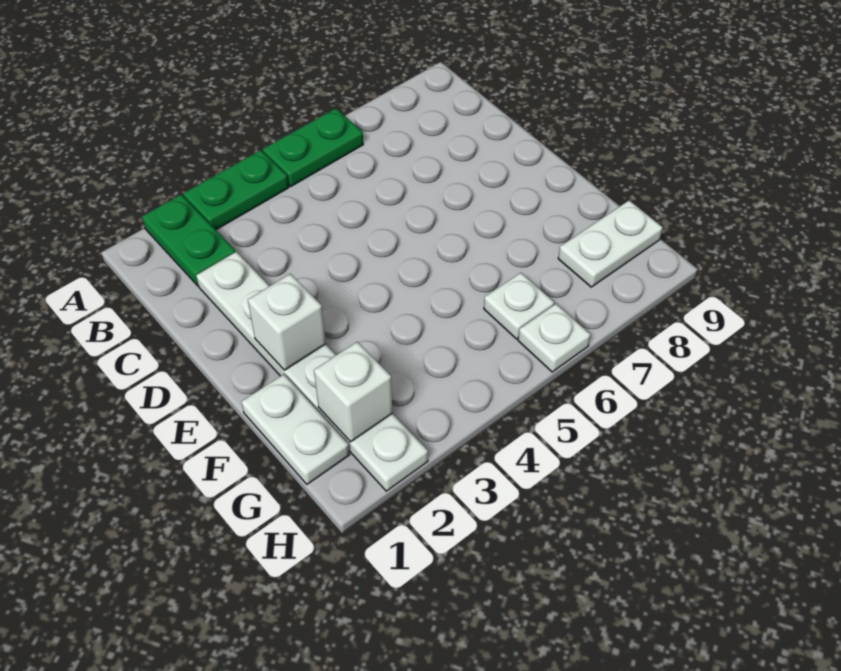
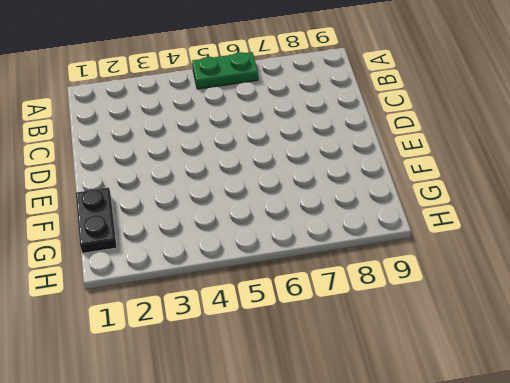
black 1x2 plate [76,188,117,253] -> white 1x2 plate [241,374,349,484]
none -> green 1x2 plate [142,195,235,286]
none -> green 1x2 plate [183,150,289,230]

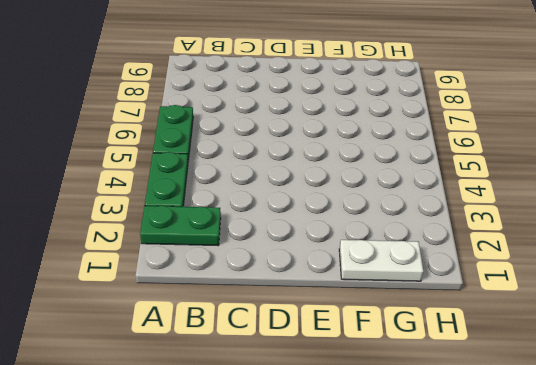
none -> white 1x6 plate [196,252,428,491]
none -> white 1x1 plate [484,273,554,339]

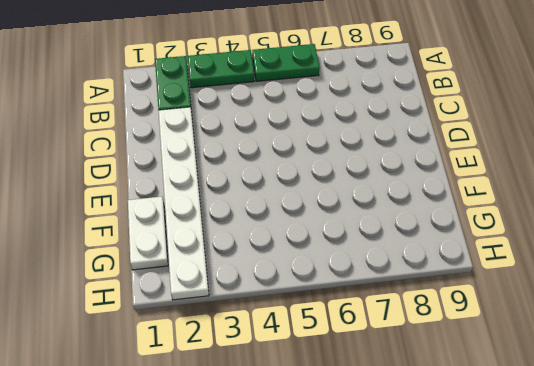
none -> white 1x1 plate [484,273,554,339]
none -> white 1x2 plate [558,200,663,287]

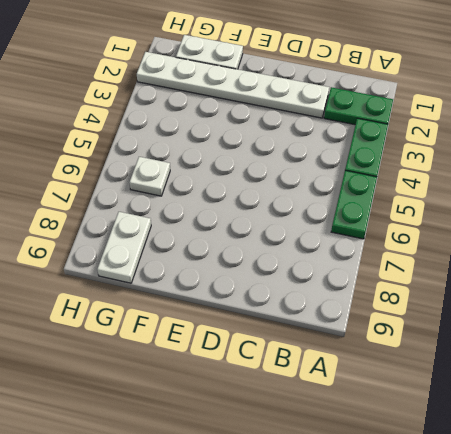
none -> white 1x1 plate [518,304,591,372]
none -> white 1x1 brick [248,274,326,370]

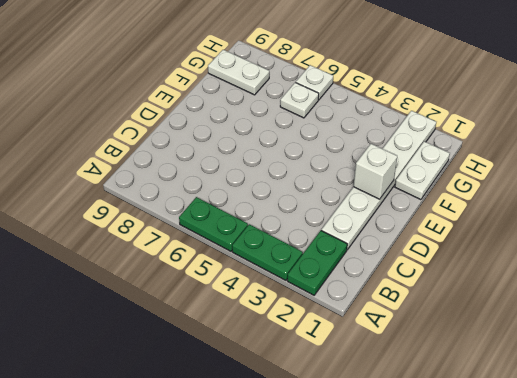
none -> white 1x1 brick [314,342,392,442]

